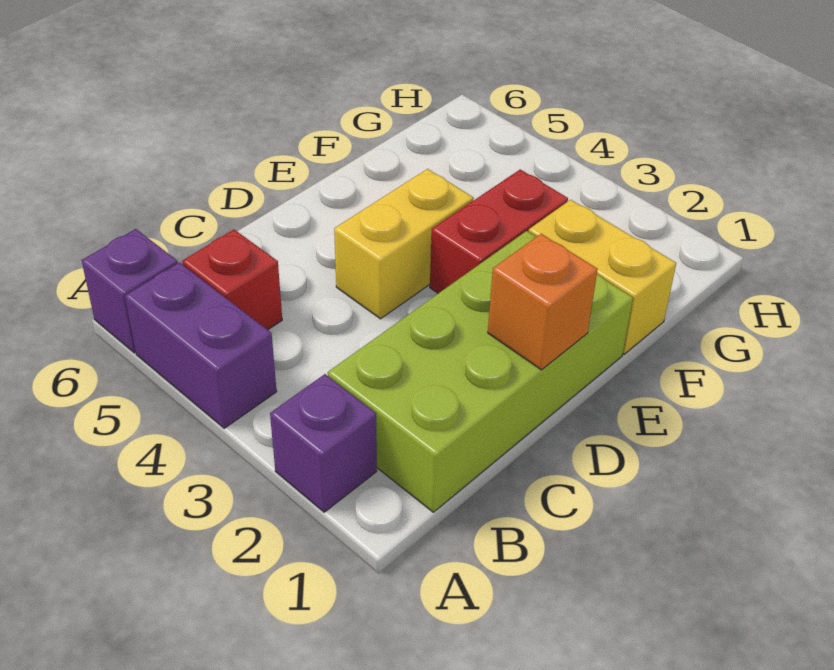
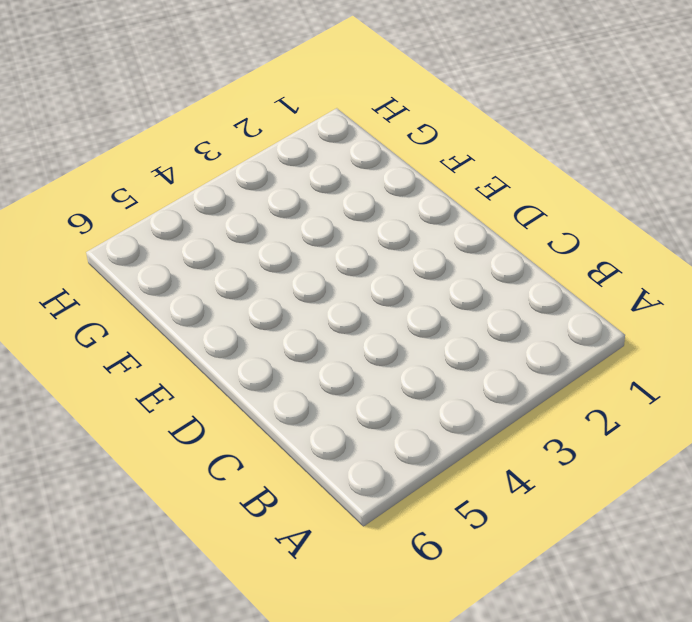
none -> purple 1x1 brick [270,374,377,512]
none -> purple 1x2 brick [125,262,277,428]

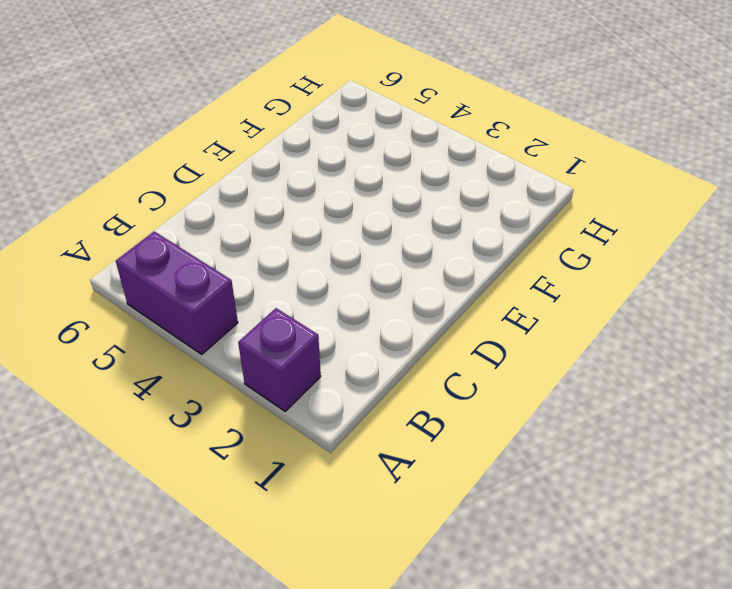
none -> purple 1x1 brick [82,229,178,353]
none -> lime 2x4 brick [328,231,633,512]

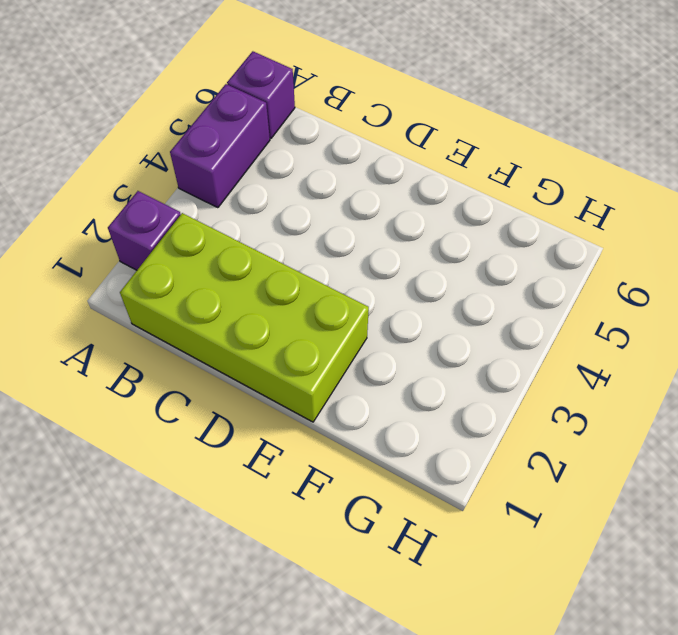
none -> red 1x1 brick [182,230,282,330]
none -> yellow 1x2 brick [334,169,474,319]

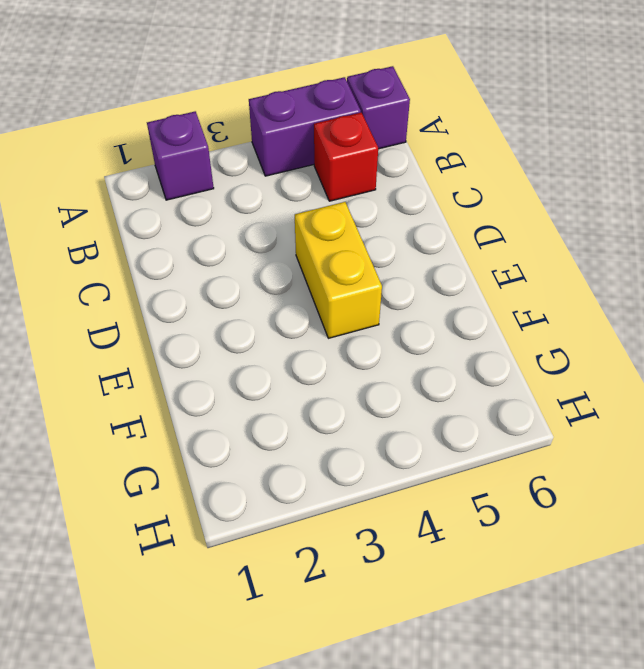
none -> lime 2x4 brick [328,231,633,512]
none -> red 1x2 brick [430,169,568,293]

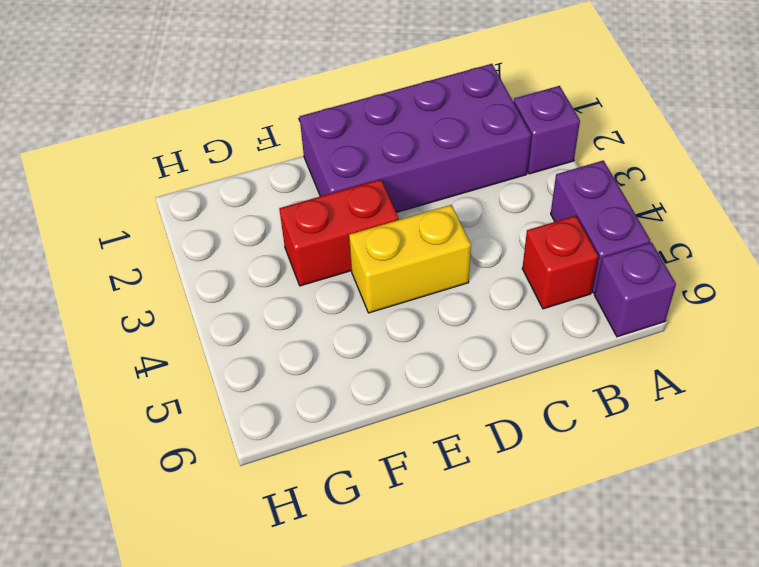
purple 2x4 brick [300,64,531,213] -> lime 2x4 brick [328,231,633,512]
none -> yellow 1x2 brick [529,200,676,354]
none -> orange 1x1 brick [488,234,598,370]

